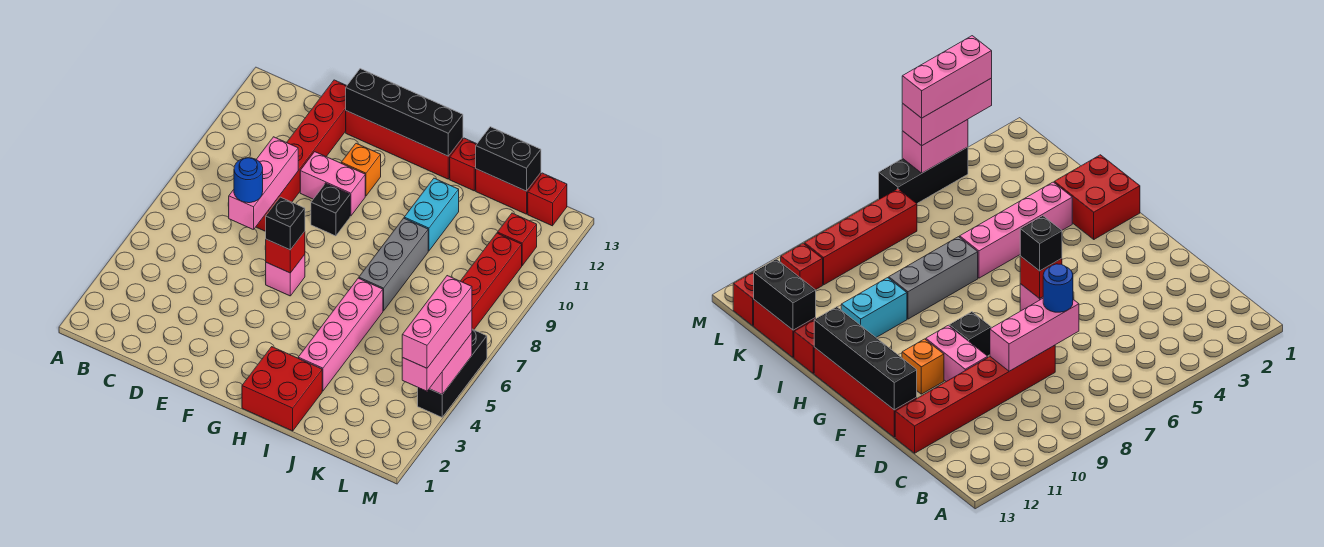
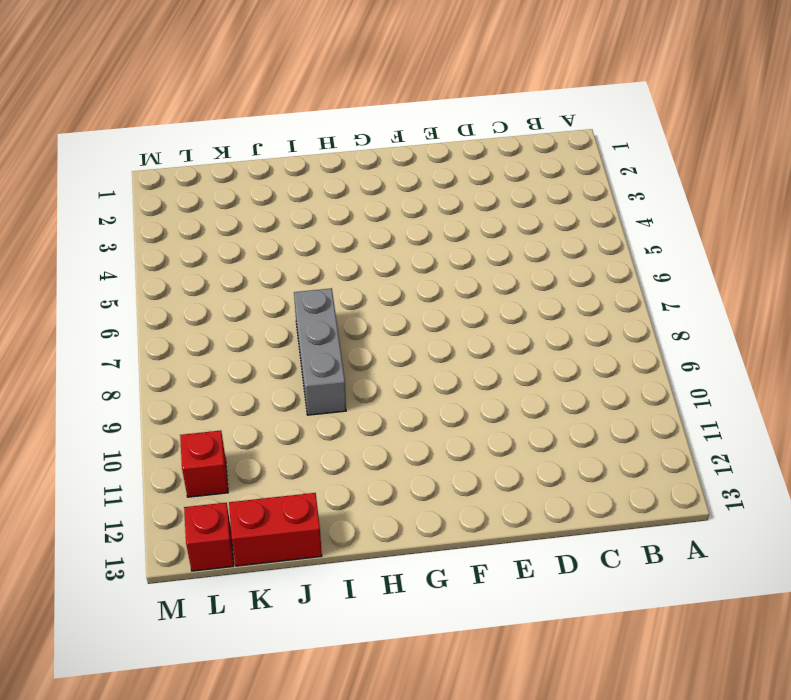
none -> red 1x6 brick [256,80,347,231]
none -> pink 1x2 brick [300,152,365,216]
none -> red 1x4 brick [346,111,463,179]

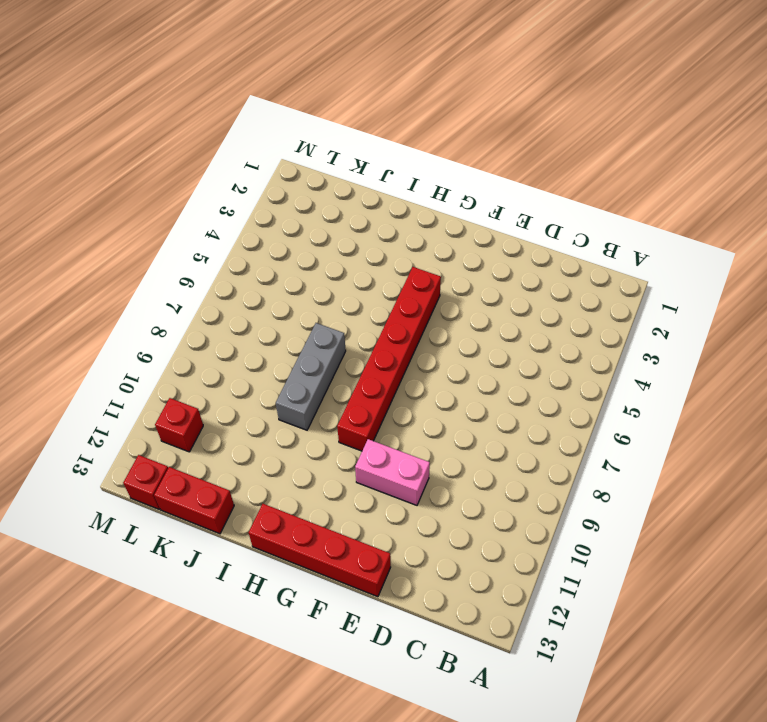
red 1x6 brick [337,267,441,451] -> red 1x6 brick moved to [256,80,347,231]
none -> pink 1x1 brick [266,255,305,296]
none -> black 1x1 brick [311,183,350,236]
none -> orange 1x1 brick [341,143,381,196]

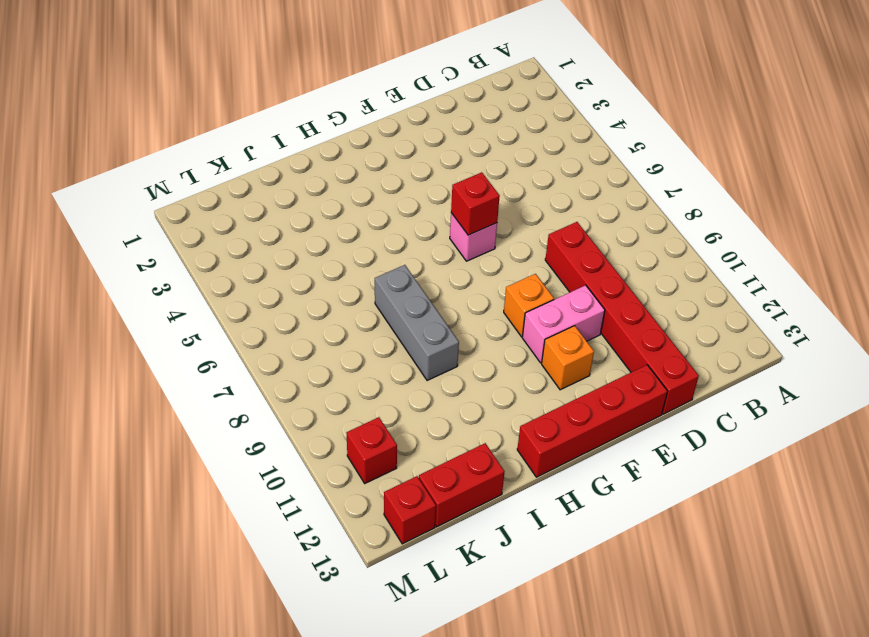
orange 1x1 brick [504,274,554,337] -> black 1x1 brick [311,183,350,236]
none -> red 2x2 brick [242,347,322,431]
none -> pink 1x4 brick [298,278,383,391]
none -> cyan 1x2 brick [404,178,459,251]

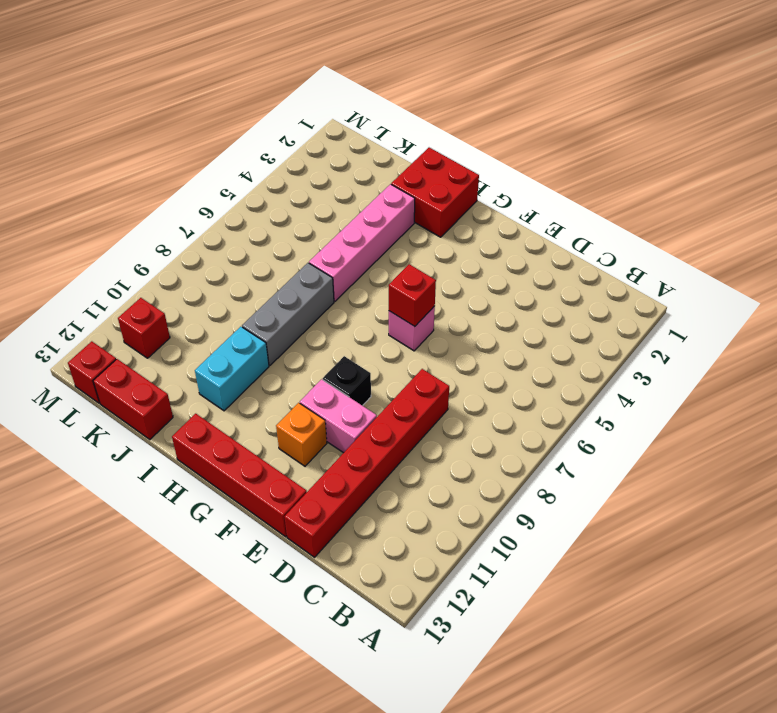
none -> red 1x1 brick [450,138,477,191]
none -> red 1x4 brick [461,233,522,330]
none -> black 1x3 brick [418,329,487,417]

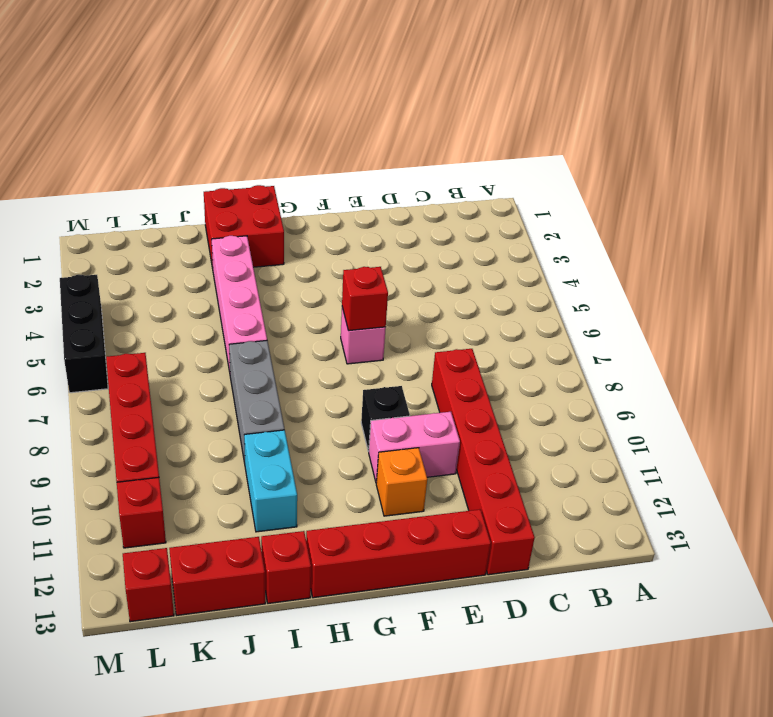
none -> pink 1x3 brick [229,137,298,230]
none -> black 1x4 brick [346,69,463,156]
none -> black 1x2 brick [476,127,541,191]

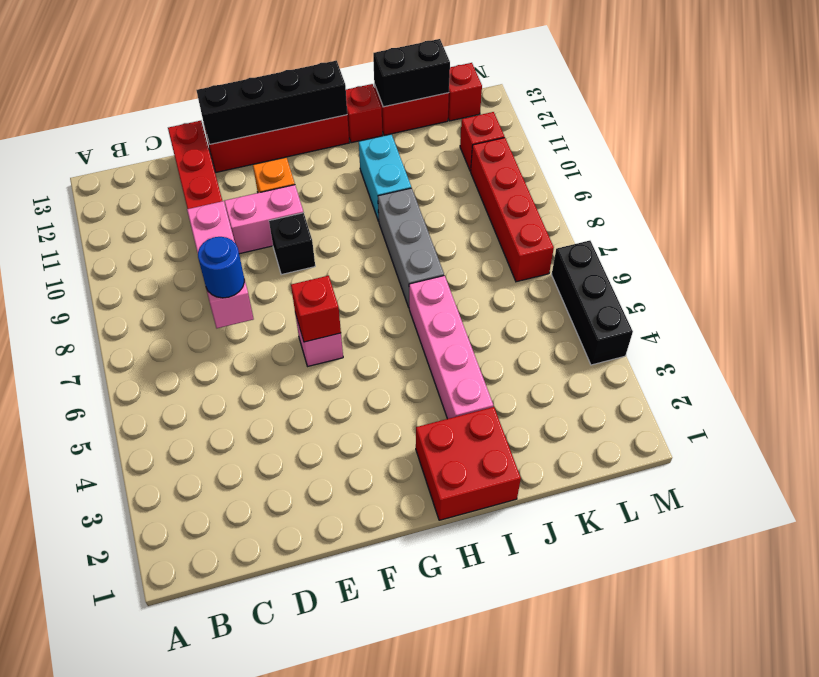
none -> pink 1x2 brick [429,333,472,394]
none -> black 1x1 brick [266,197,305,250]
none -> pink 1x3 brick [402,310,472,391]

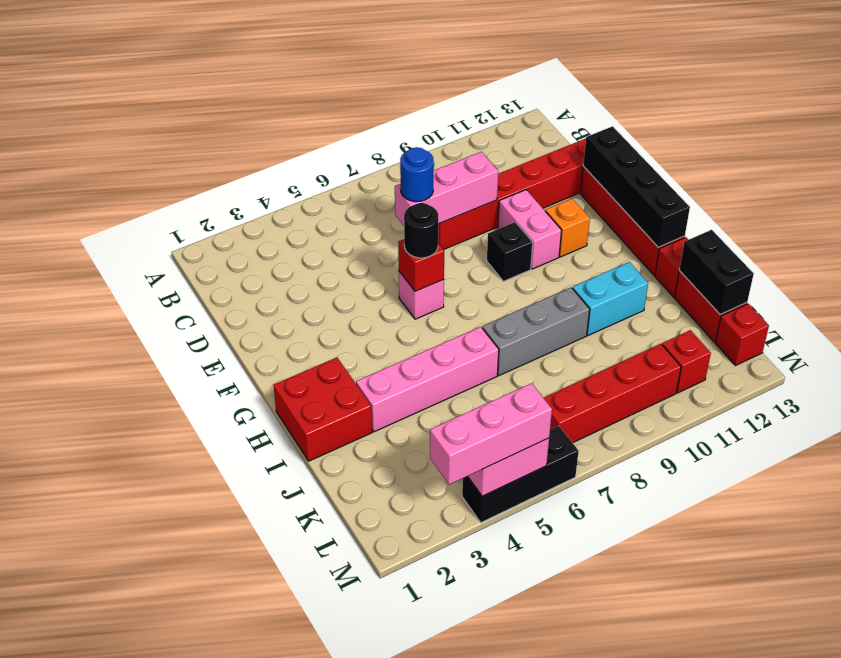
black 1x1 round brick [404,203,438,258] -> black 1x1 brick [266,197,305,250]
none -> pink 1x3 brick [402,276,472,368]

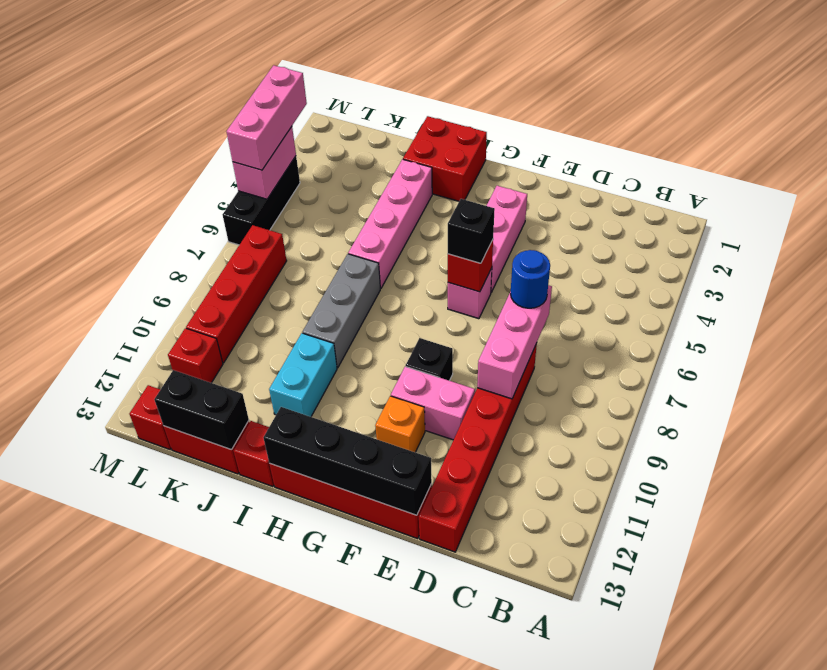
pink 1x3 brick [486,186,527,292] -> pink 1x3 brick moved to [402,276,472,368]

